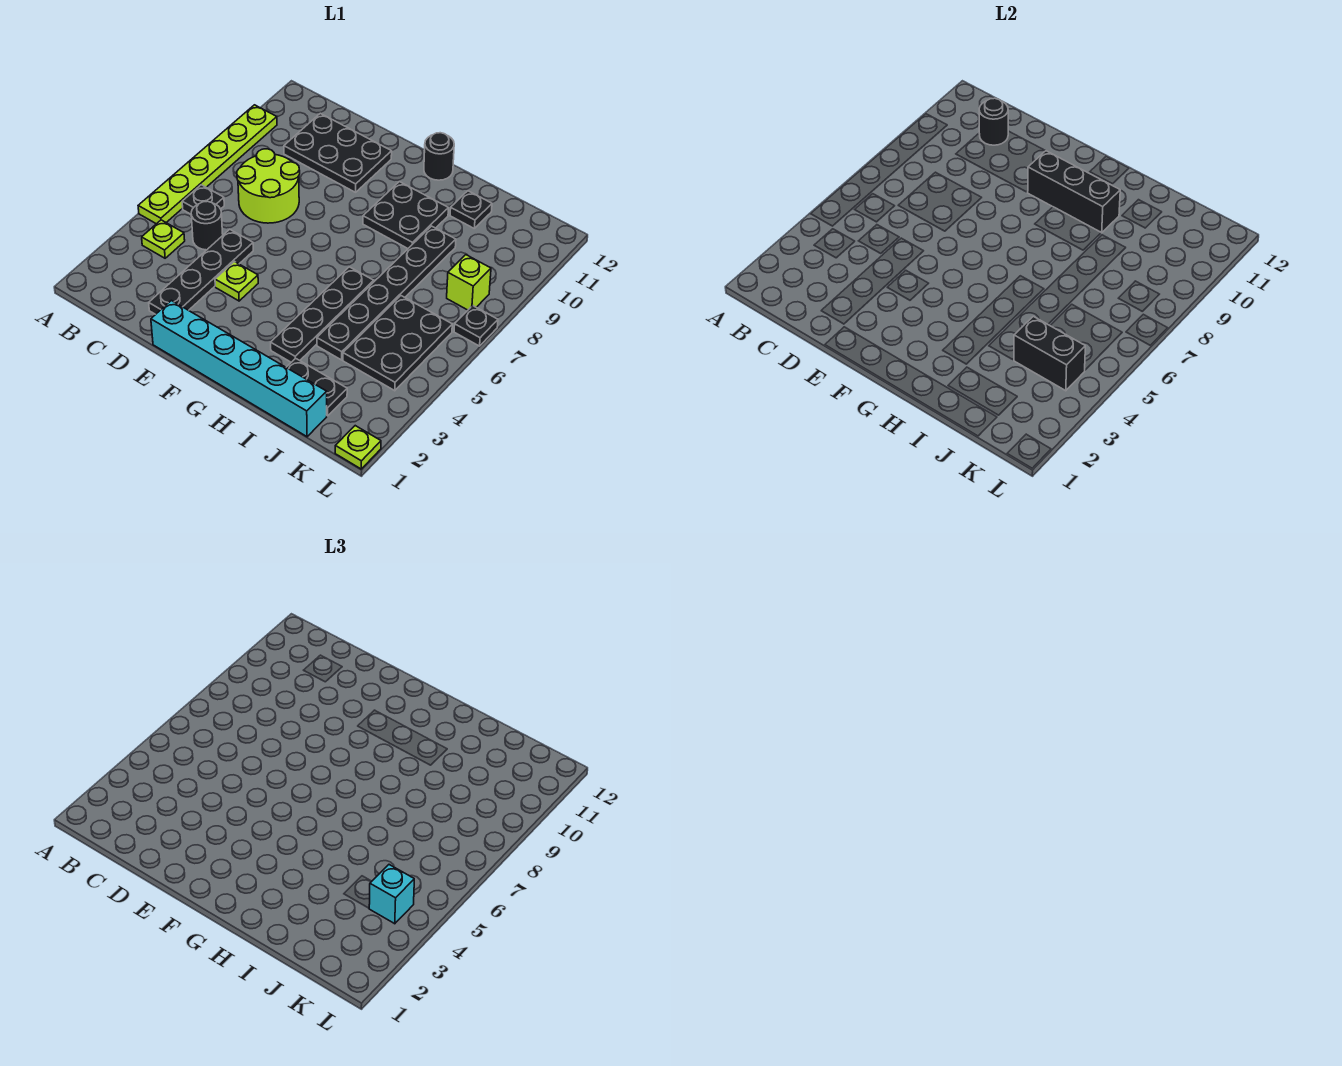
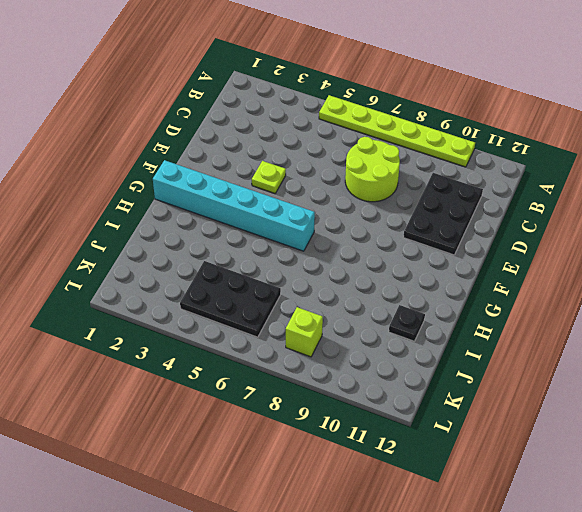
cyan 1x6 brick [153,160,315,251] -> cyan 1x6 brick turned to [151,300,327,437]
none -> lime 1x1 plate [142,220,185,258]
none -> black 1x1 plate [182,185,224,214]
none -> black 1x1 round brick [191,201,223,250]

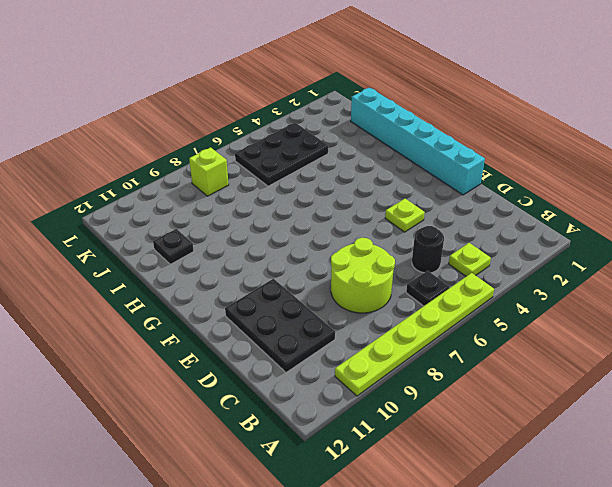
none -> black 1x4 plate [149,229,253,314]
none -> black 2x2 plate [363,182,448,248]
none -> black 1x1 round brick [424,133,454,180]

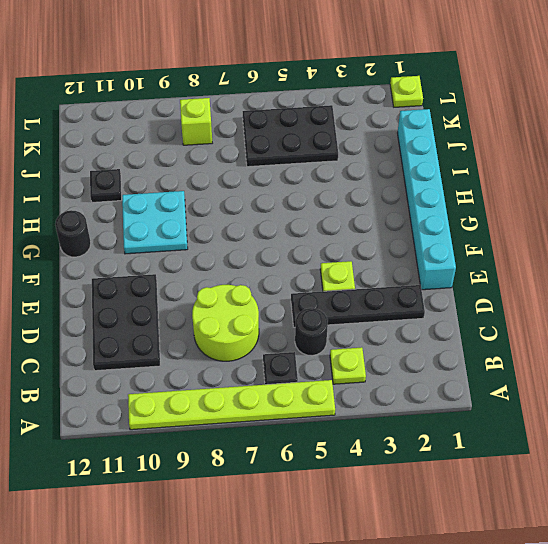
cyan 2x2 plate [122,191,188,254] -> black 2x2 plate [363,182,448,248]
none -> black 1x4 plate [271,267,374,362]
none -> black 1x2 plate [286,358,347,416]
none -> black 1x6 plate [317,226,456,360]

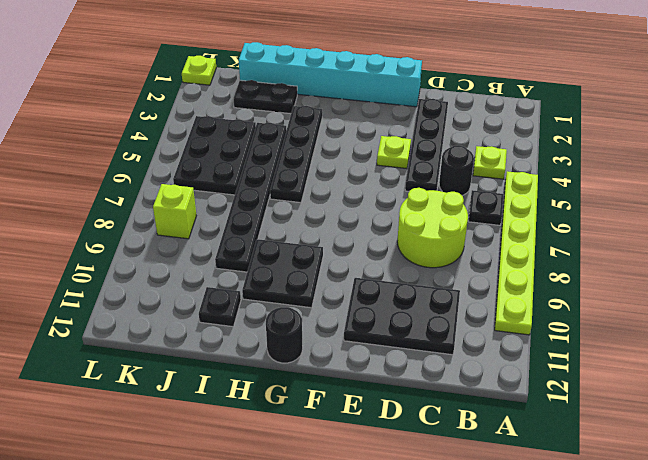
none -> black 1x1 plate [454,306,498,346]
none -> black 1x1 round brick [979,98,1008,145]
none -> black 1x3 brick [1028,151,1120,233]

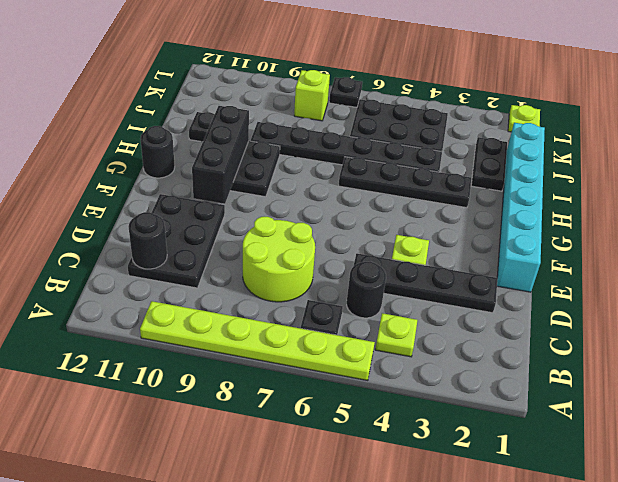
none -> black 1x2 brick [1014,316,1085,391]
none -> cyan 1x1 brick [369,865,414,924]

